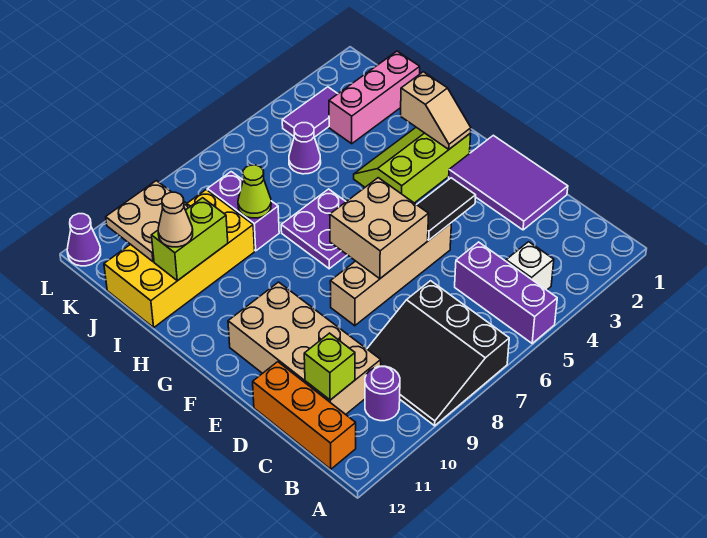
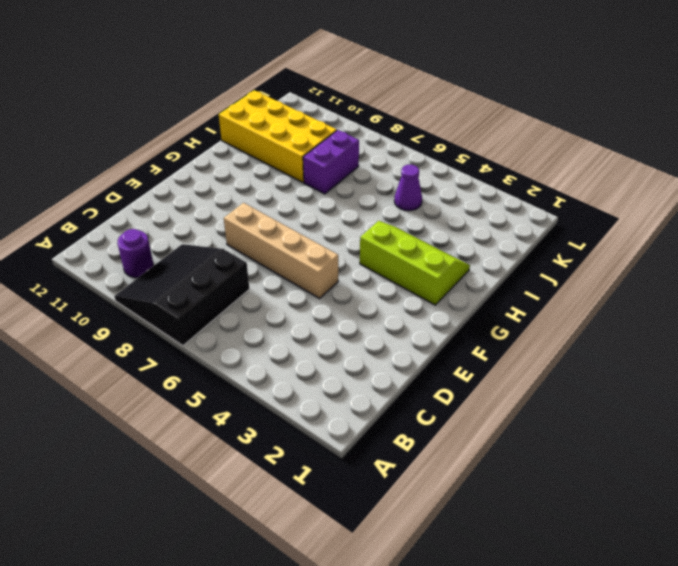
none -> purple 1x3 brick [455,242,557,343]
none -> white 1x1 brick [506,242,554,290]
none -> orange 1x3 brick [253,362,356,469]

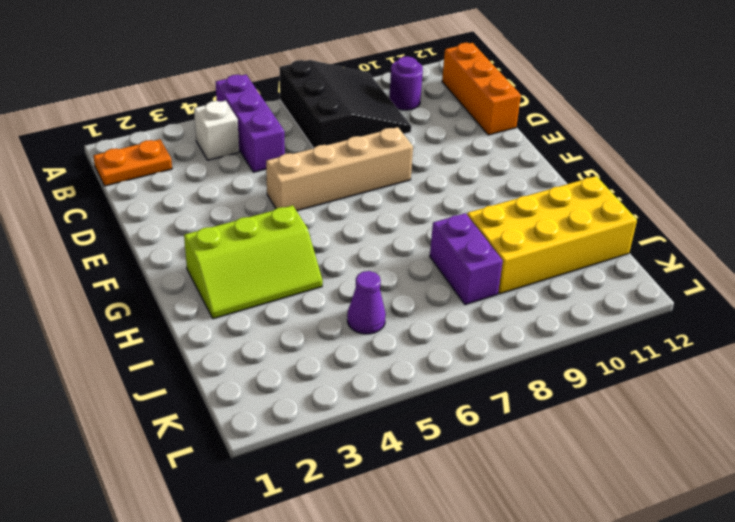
orange 1x2 plate [93,139,172,186] -> none
none -> tan 2x4 brick [228,282,381,414]
none -> purple 2x3 tile [449,135,568,230]
none -> purple 2x2 plate [281,189,347,269]

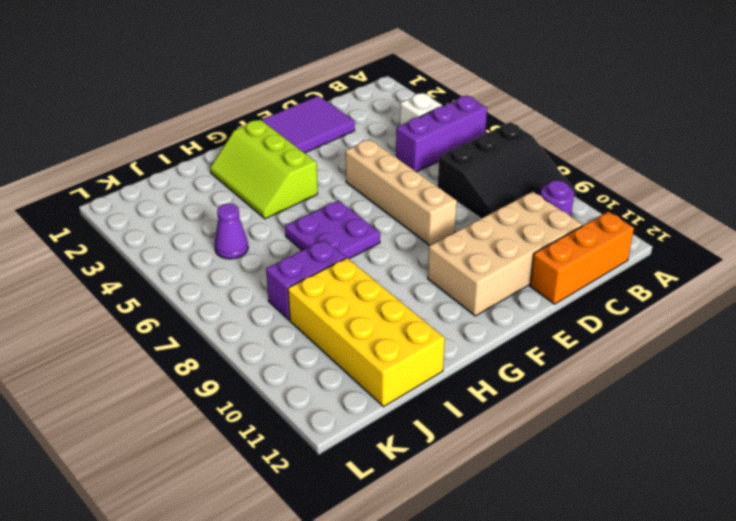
none -> pink 1x3 brick [329,51,420,144]
none -> purple 1x2 tile [282,87,338,137]
none -> purple 1x1 cone [67,214,101,266]

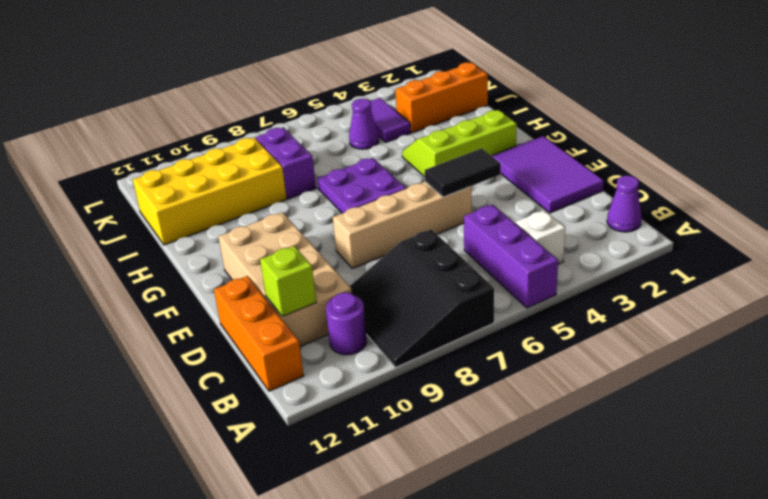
purple 1x1 cone [607,175,642,232] -> purple 1x1 cone moved to [67,214,101,266]
orange 1x3 brick [395,62,488,133] -> pink 1x3 brick [329,51,420,144]
purple 1x2 tile [370,98,411,142] -> purple 1x2 tile turned to [282,87,338,137]
none -> tan 2x2 brick [330,178,429,279]
none -> tan 1x2 slope [401,72,471,149]
none -> lime 1x1 cone [238,165,271,218]

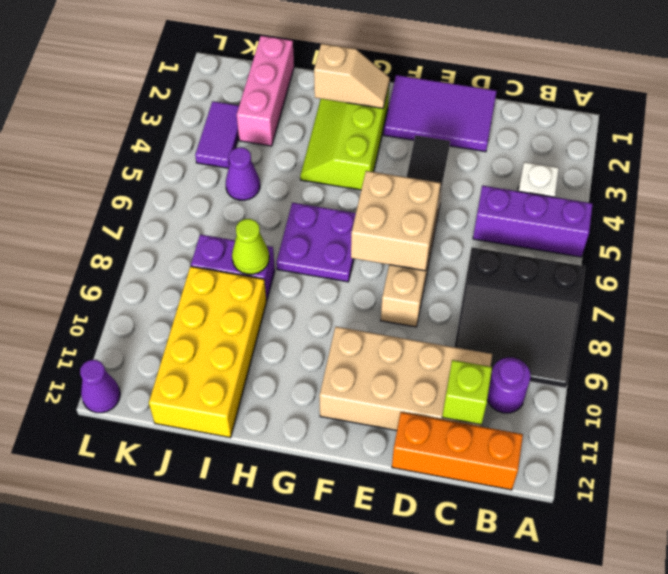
none -> lime 1x2 brick [152,198,228,281]
none -> tan 2x2 plate [106,181,190,262]
none -> tan 1x1 cone [158,192,193,247]

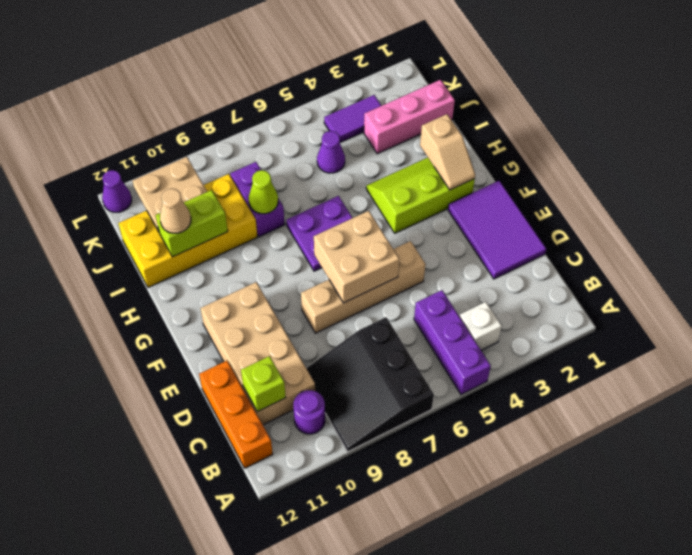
none -> black 1x2 tile [417,178,476,240]

